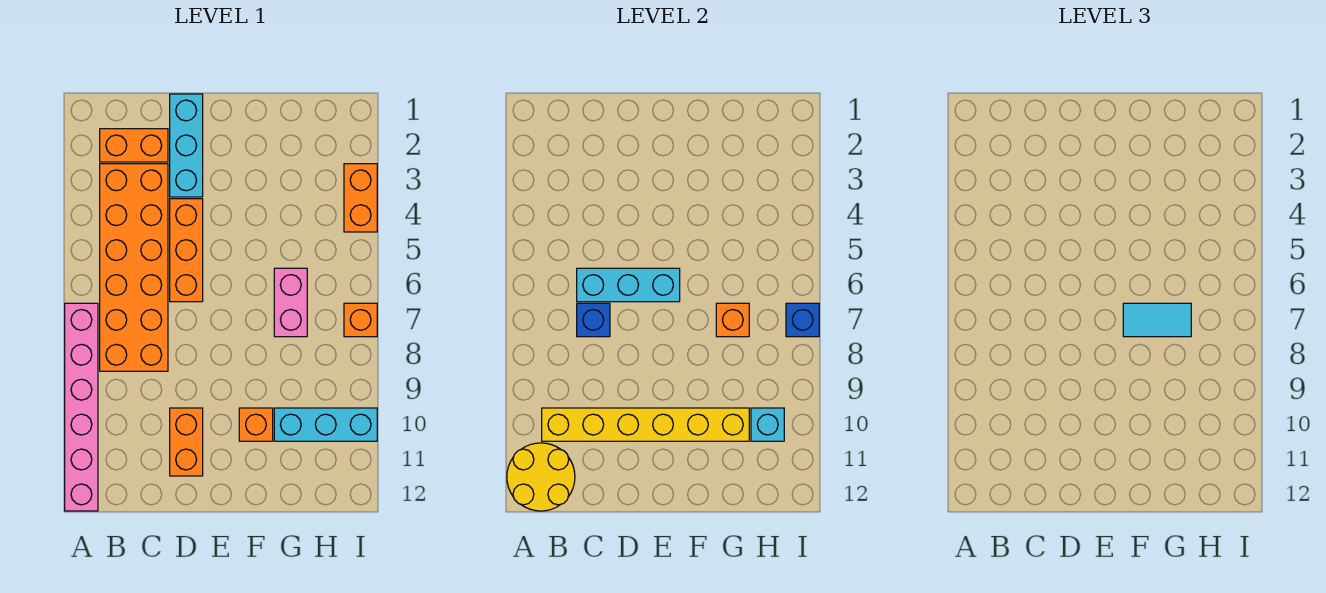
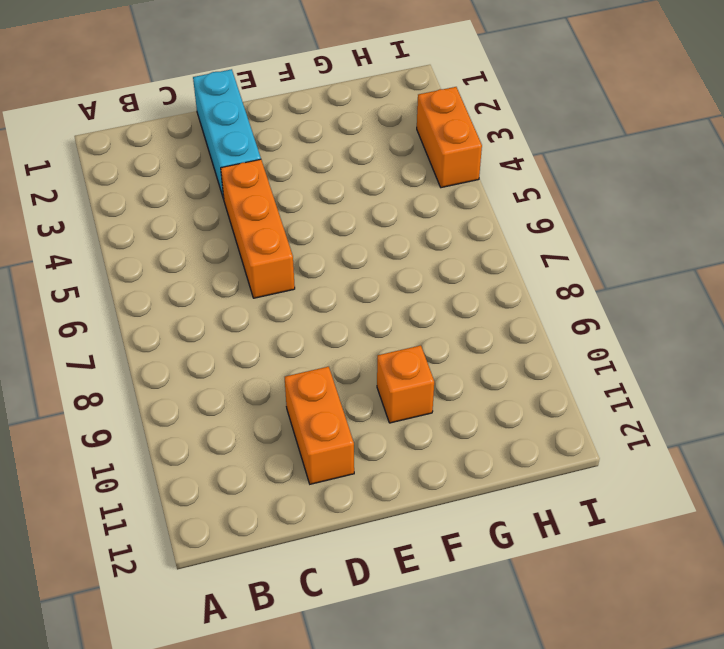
none -> pink 1x6 brick [65,303,98,511]
none -> orange 1x2 brick [100,129,168,162]
none -> orange 2x6 brick [100,164,168,371]

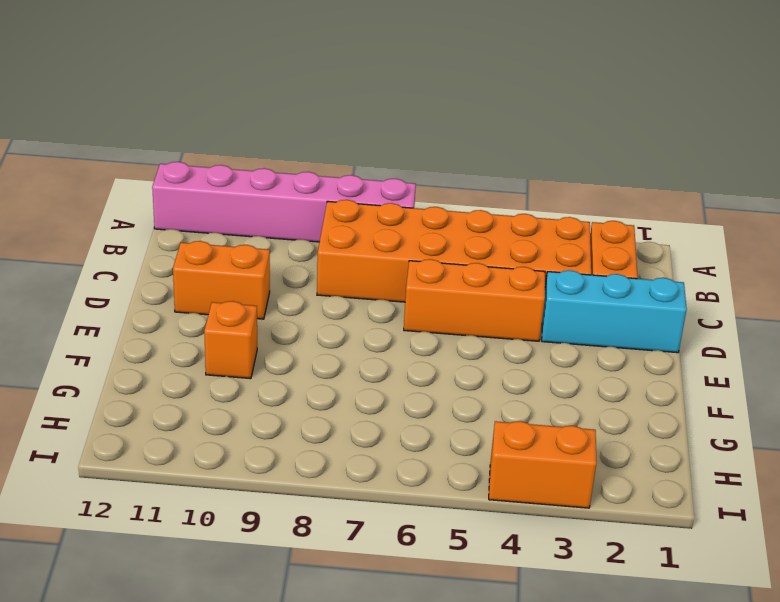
none -> pink 1x2 brick [274,268,307,337]
none -> cyan 1x3 brick [274,408,377,441]
none -> orange 1x1 brick [344,303,377,337]

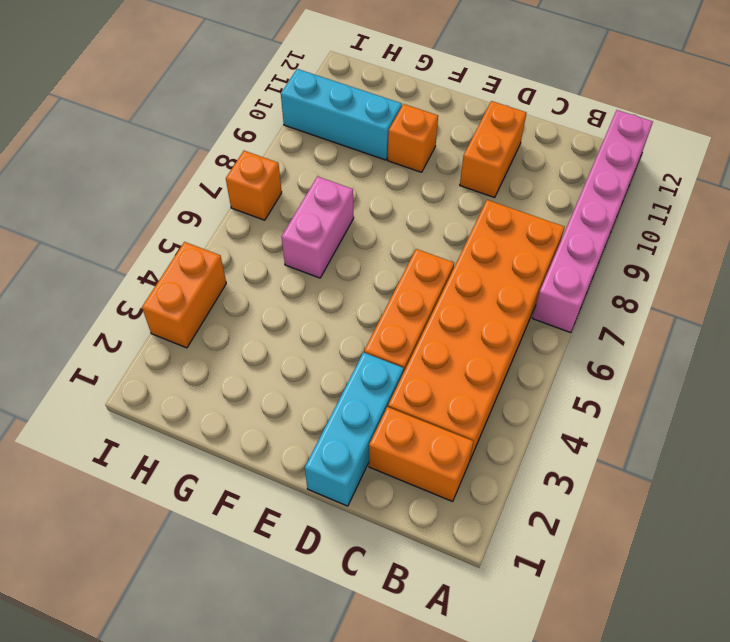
none -> yellow 2x2 round brick [507,443,575,511]
none -> yellow 1x6 brick [542,408,749,441]
none -> cyan 1x3 brick [577,268,680,302]

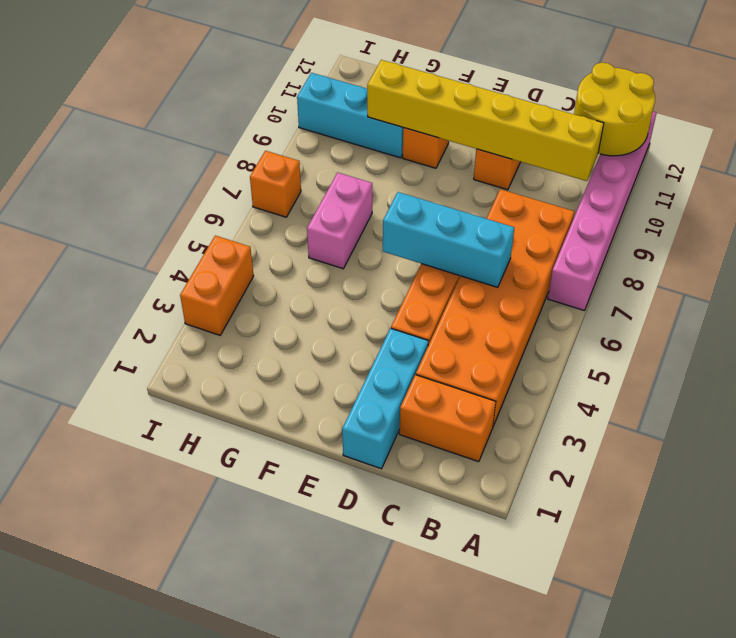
none -> blue 1x1 brick [577,303,610,337]
none -> orange 1x1 brick [716,303,749,337]
none -> cyan 1x1 brick [751,408,784,441]

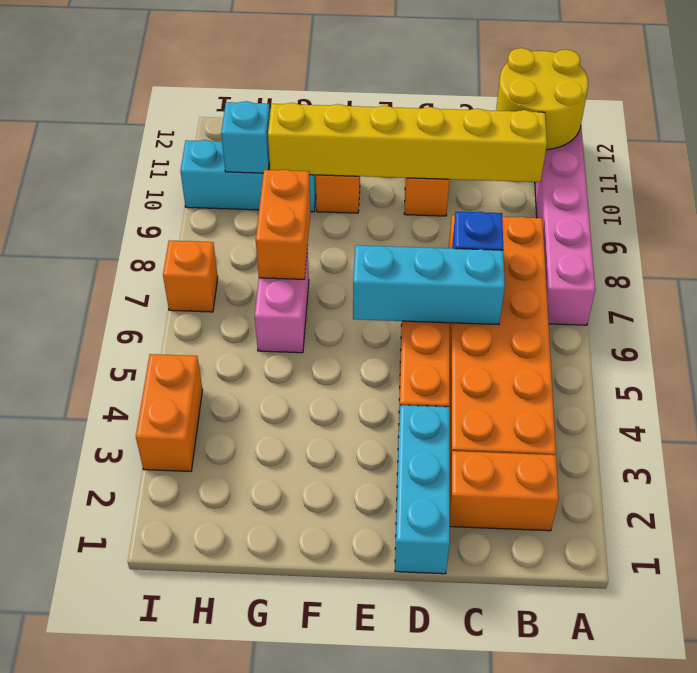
orange 1x2 brick [256,169,310,279] -> orange 1x1 brick [716,303,749,337]
none -> blue 1x1 brick [786,303,819,337]
none -> cyan 1x2 tile [1123,303,1191,337]

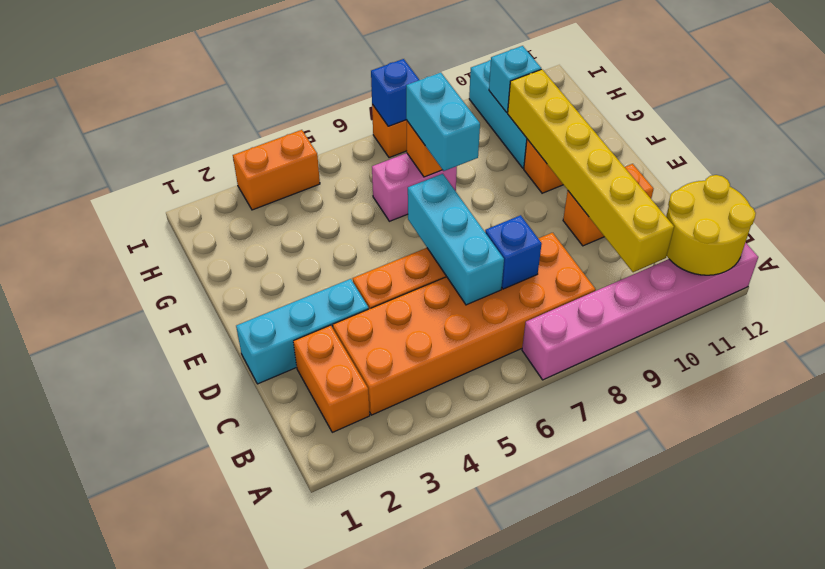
cyan 1x2 brick [406,73,480,171] -> cyan 1x2 tile [1123,303,1191,337]

